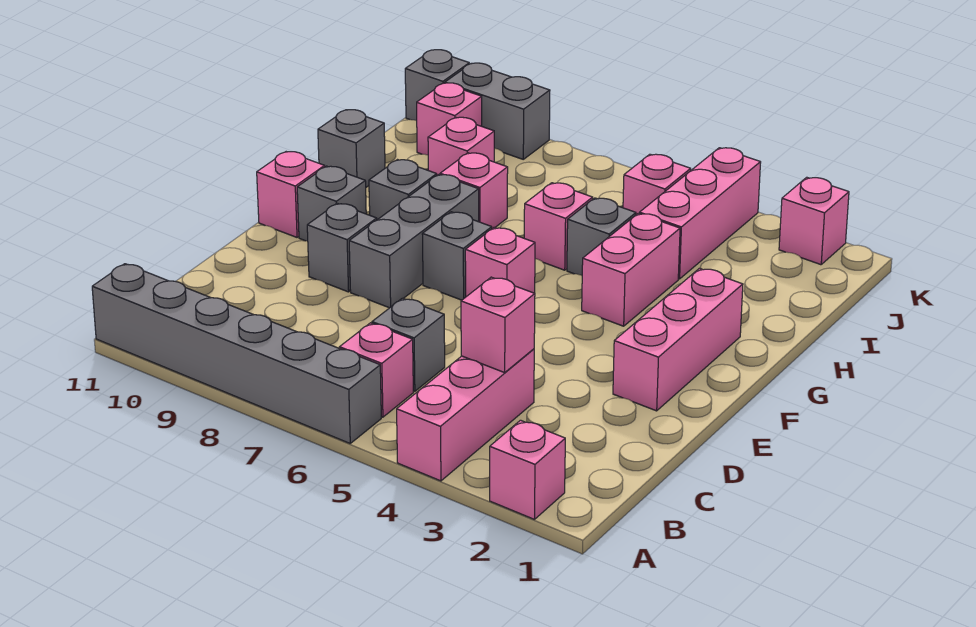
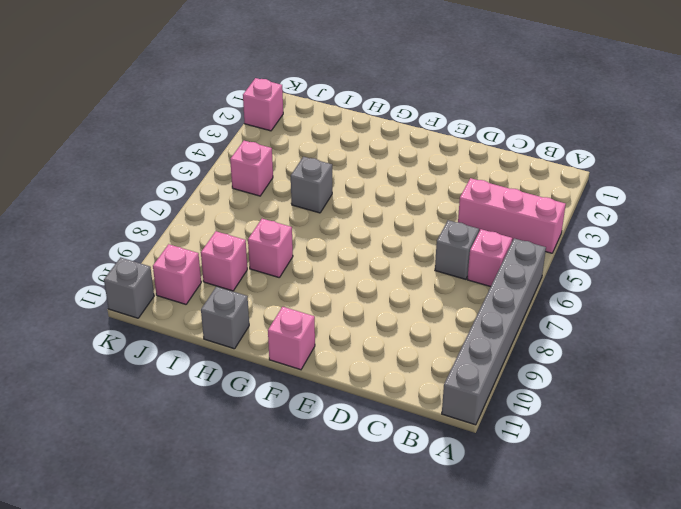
none -> pink 1x1 brick [490,420,565,519]
none -> pink 1x3 brick [613,268,743,411]
none -> grey 1x3 brick [349,175,479,308]

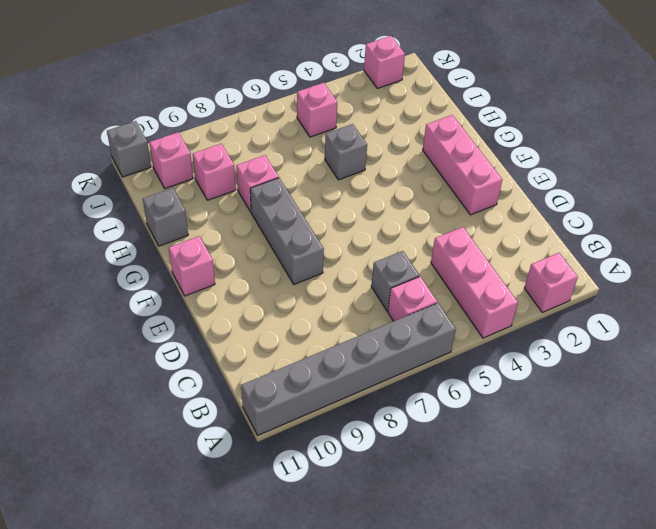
none -> grey 1x1 brick [307,203,377,292]
none -> pink 1x1 brick [465,228,535,297]
none -> grey 1x1 brick [422,212,492,300]

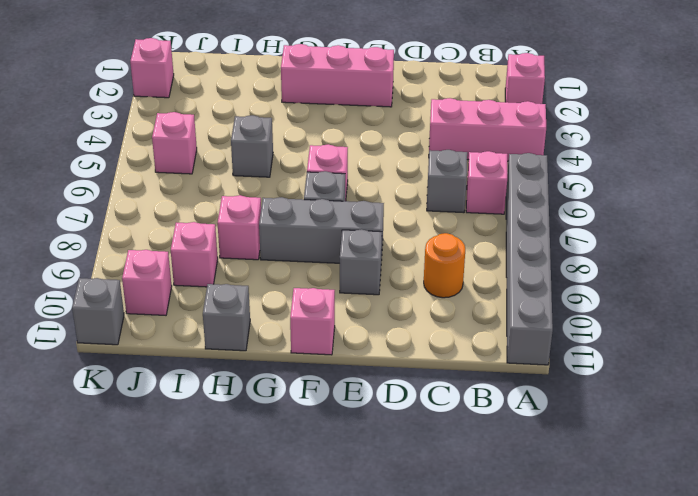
orange 1x1 round brick [424,233,465,298] -> none
none -> grey 1x1 brick [297,166,366,241]
none -> pink 1x2 brick [582,213,680,326]
none -> grey 1x1 brick [369,160,437,220]

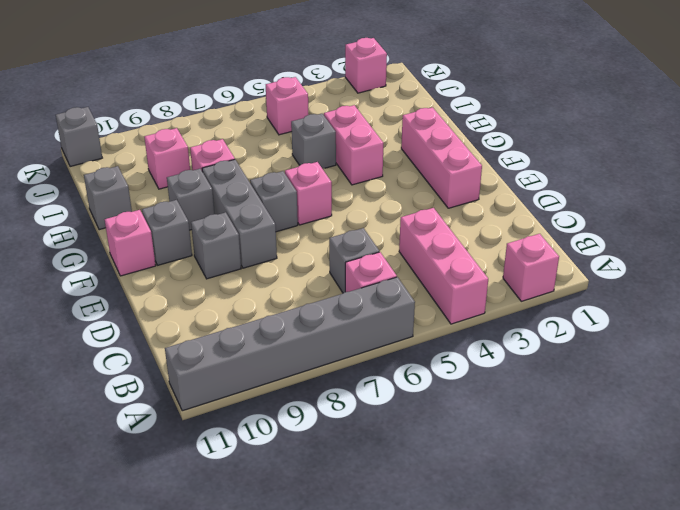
none -> pink 1x1 brick [524,183,593,270]
none -> pink 1x3 brick [639,148,761,279]
none -> pink 1x1 brick [417,83,482,155]

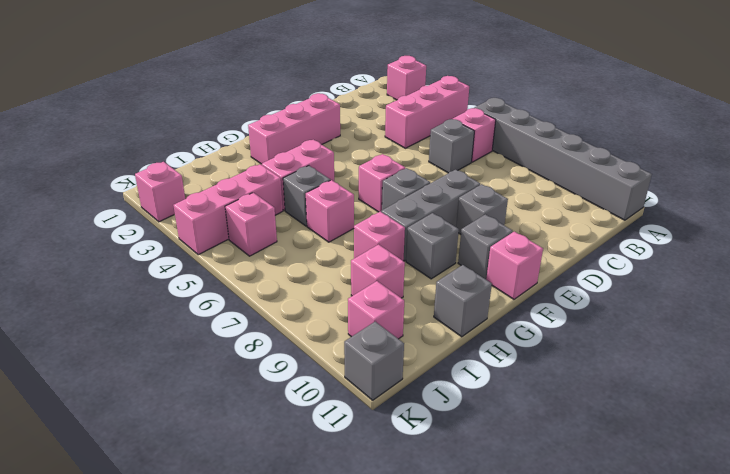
none -> grey 1x2 brick [445,63,550,159]
none -> pink 1x1 brick [461,277,535,373]

